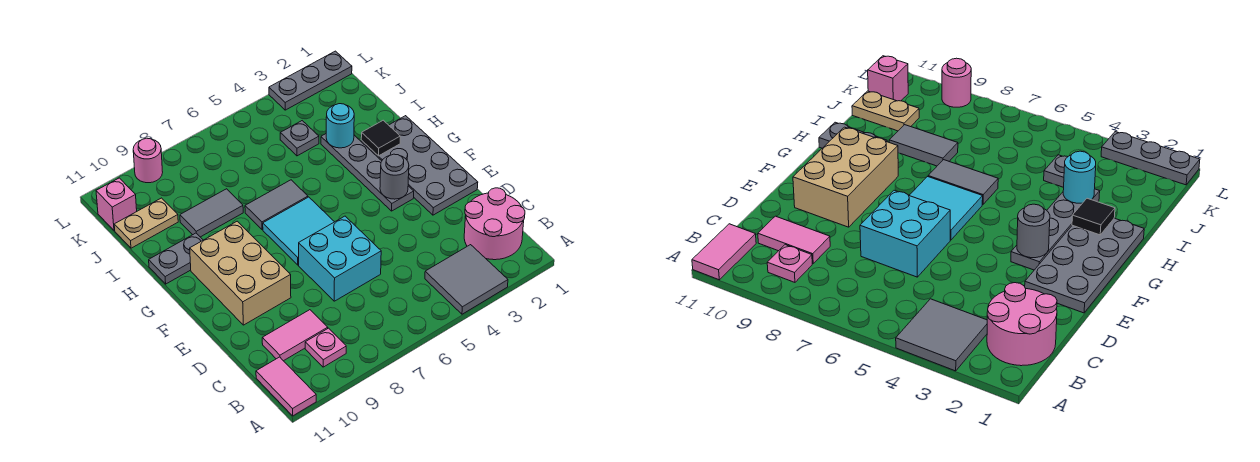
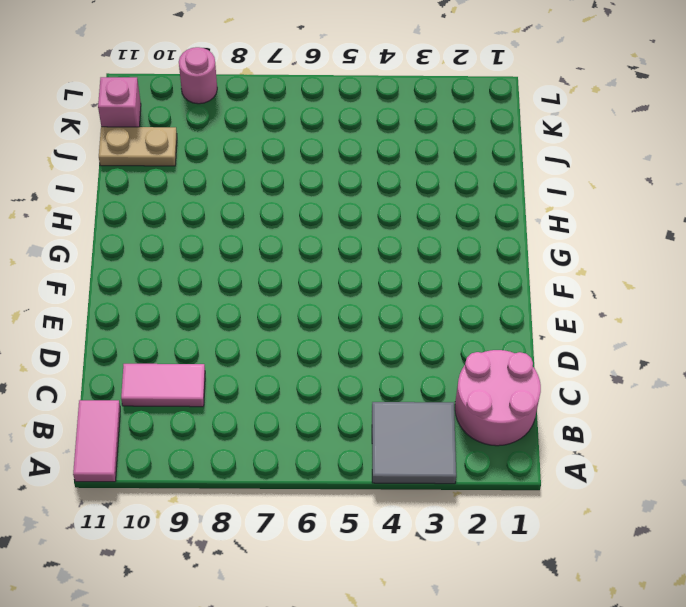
none -> pink 1x1 plate [305,328,346,367]
none -> cyan 2x2 brick [299,216,381,301]
none -> grey 2x4 plate [361,116,478,215]

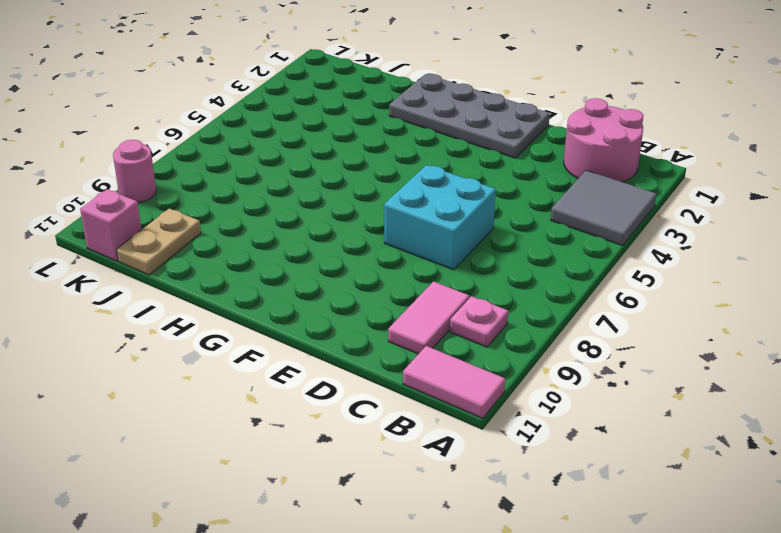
none -> tan 2x3 brick [190,221,291,325]
none -> grey 1x4 plate [321,134,414,211]
none -> cyan 2x2 tile [263,197,334,265]

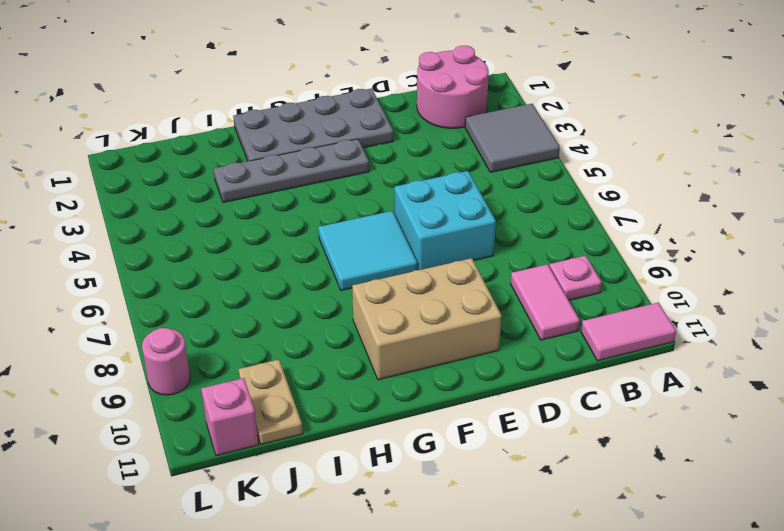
none -> grey 1x2 tile [245,180,308,230]
none -> grey 1x2 plate [149,233,203,284]
none -> grey 1x2 tile [180,189,243,237]

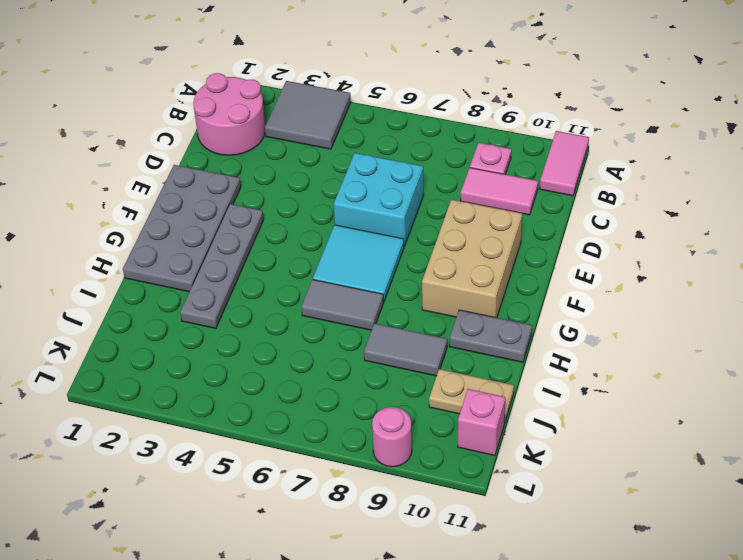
none -> grey 1x1 plate [280,121,319,156]
none -> grey 1x3 plate [269,51,352,110]
none -> grey 1x1 round brick [380,154,409,199]

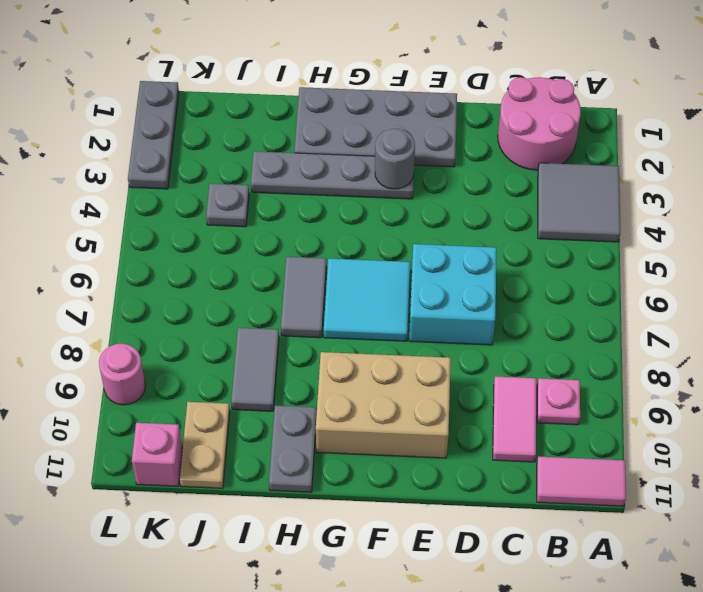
none -> black 1x1 tile [361,120,400,156]
none -> cyan 1x1 round brick [326,104,354,148]

